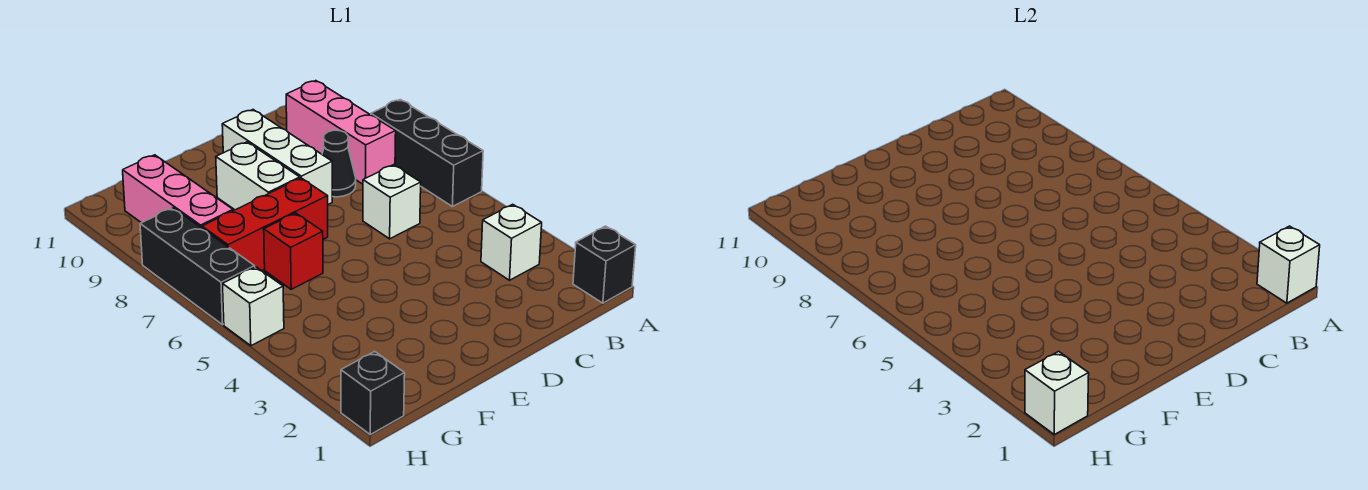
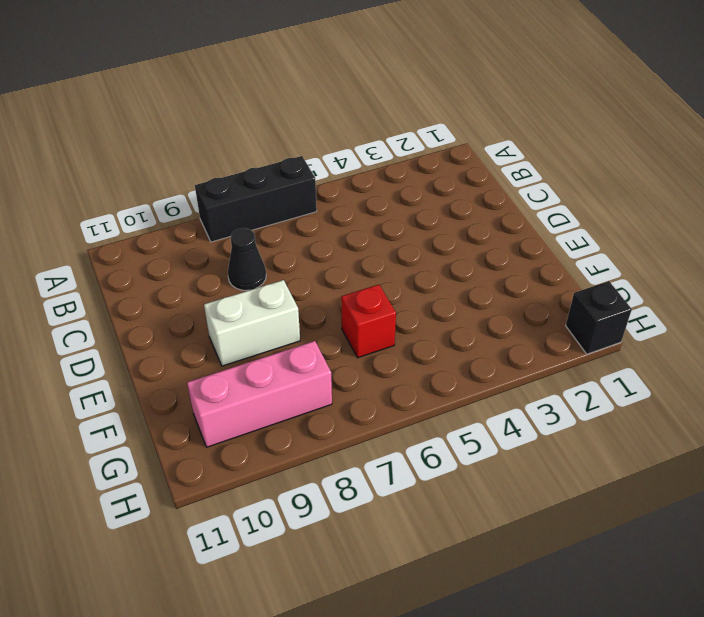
none -> black 1x1 brick [573,226,636,303]
none -> white 1x1 brick [481,204,542,280]
none -> pink 1x3 brick [286,81,396,184]

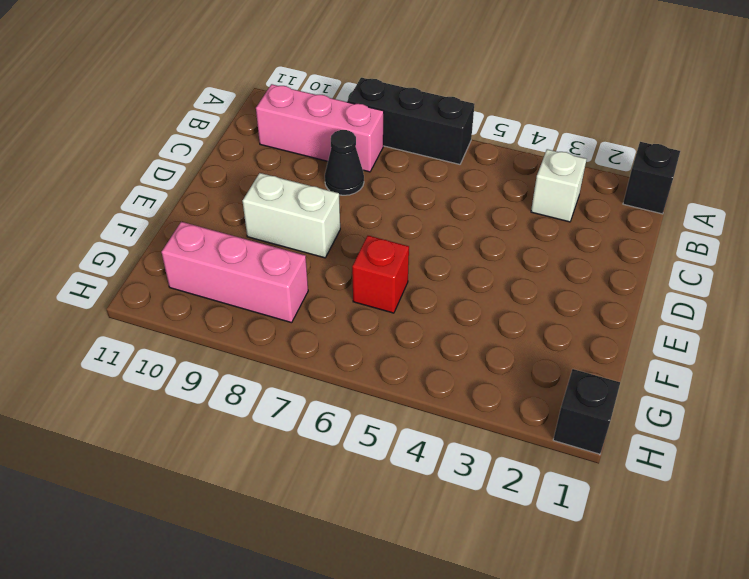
none -> white 1x1 brick [363,165,421,239]
none -> white 1x3 brick [222,110,332,204]
none -> red 1x3 brick [202,178,328,271]

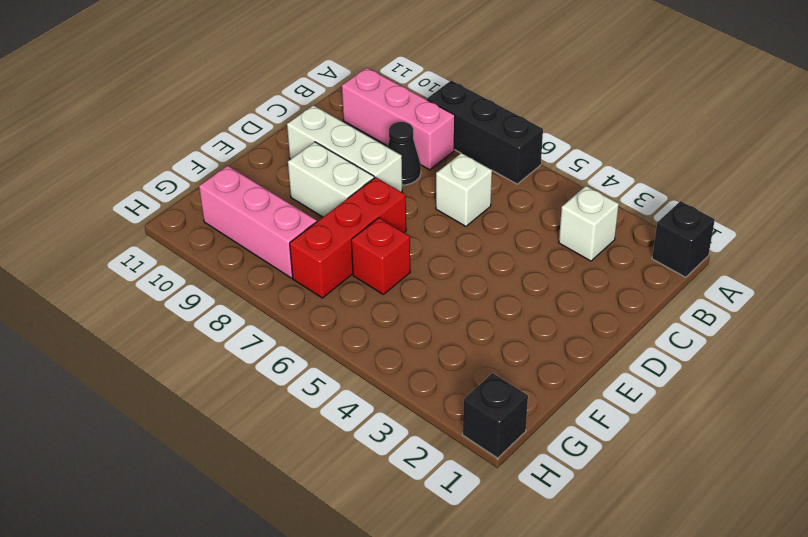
none -> white 1x1 brick [223,267,284,346]
none -> black 1x3 brick [140,208,255,325]
none -> white 1x1 brick [1257,226,1320,303]

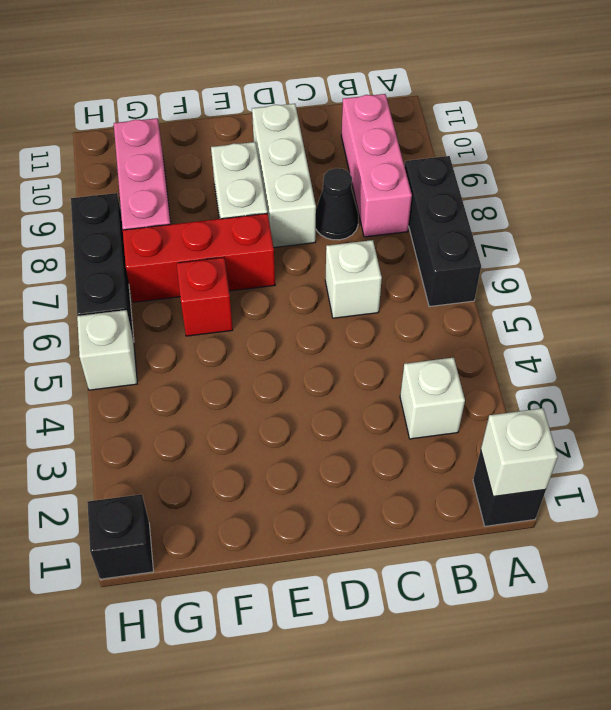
none -> white 1x1 brick [1025,351,1089,434]

